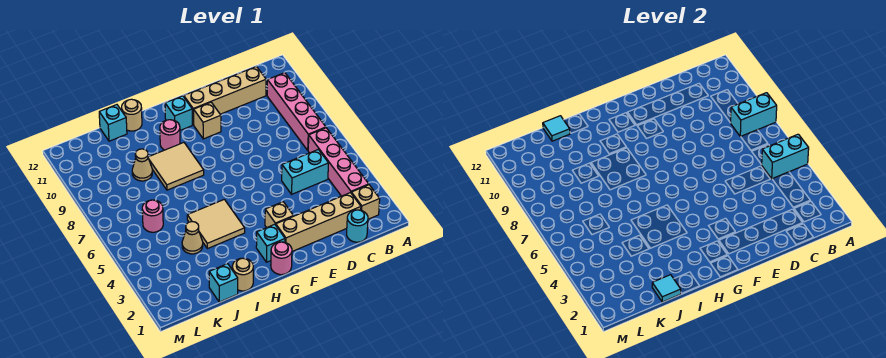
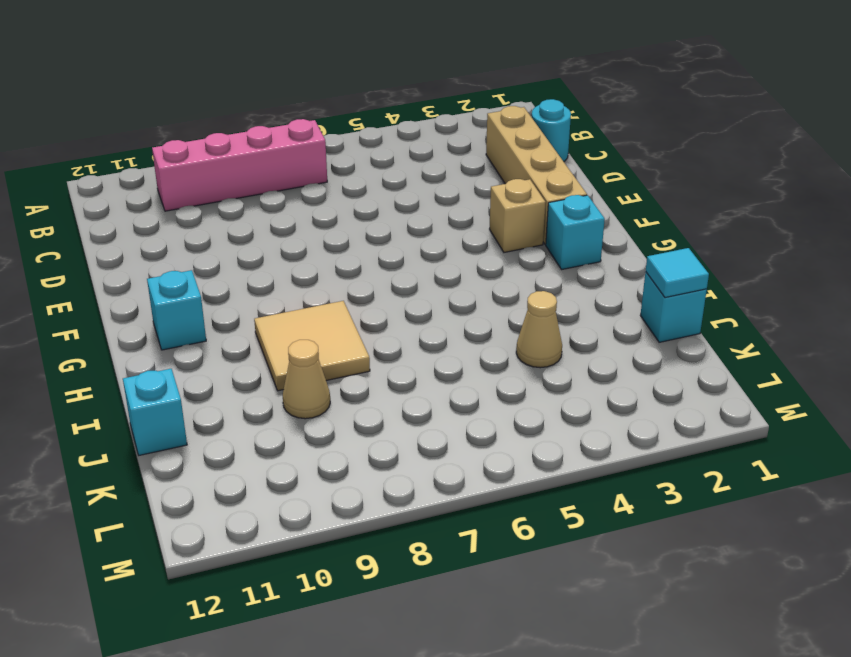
none -> tan 1x1 brick [351,185,380,219]
none -> pink 1x4 brick [308,128,369,196]
none -> cyan 1x2 brick [282,150,329,194]

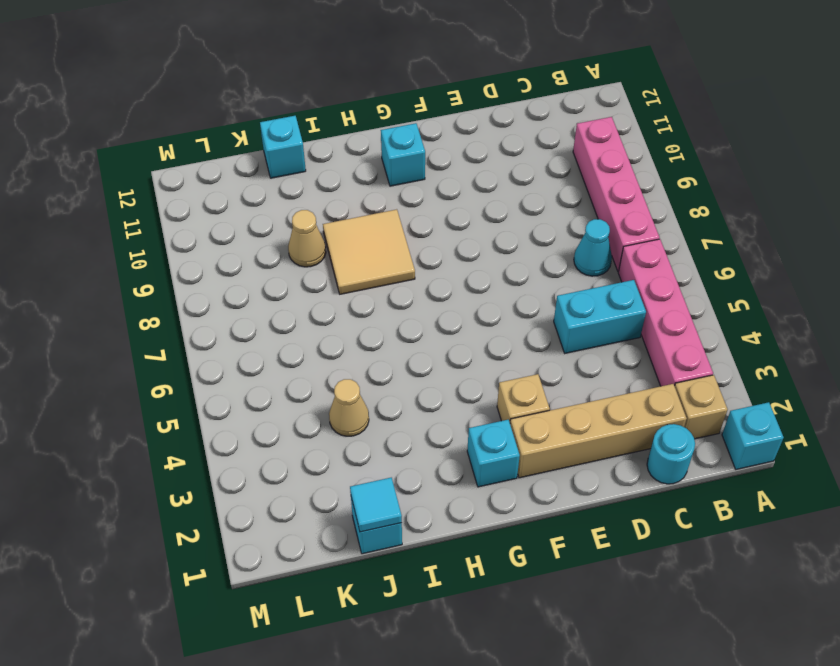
cyan 1x1 brick [722,402,784,469] -> none
cyan 1x1 cone [574,219,612,276] -> none
none -> tan 1x4 brick [184,66,266,125]
none -> tan 1x1 brick [194,102,221,139]
none -> pink 1x1 round brick [271,242,292,275]

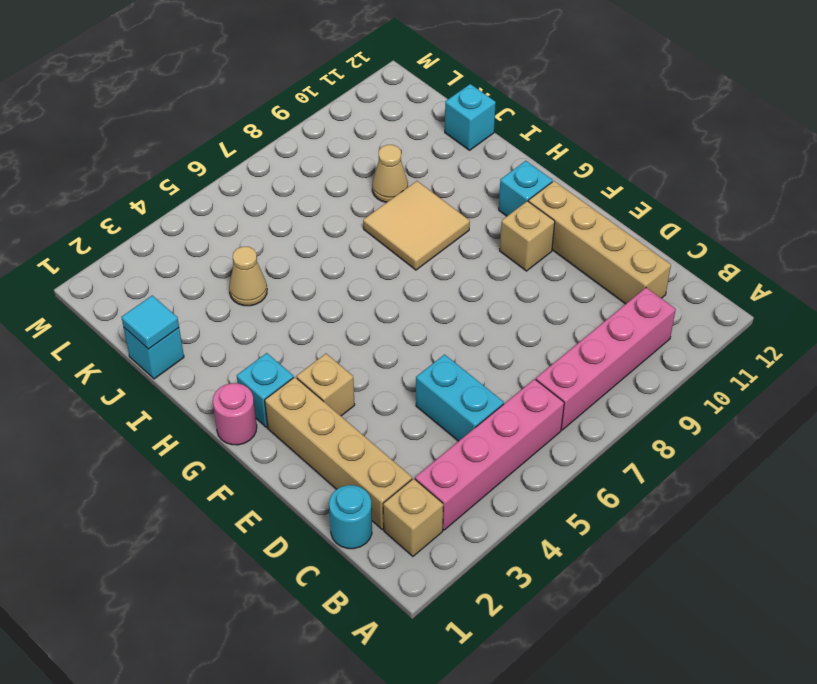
none -> tan 2x2 tile [187,199,245,249]
none -> pink 1x1 round brick [160,120,180,150]
none -> tan 1x1 round brick [232,258,253,291]

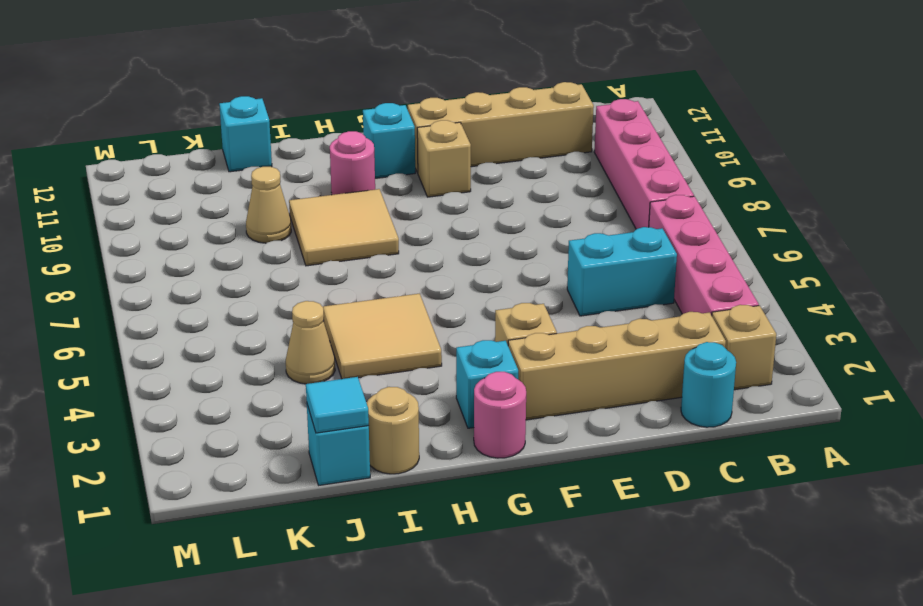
none -> tan 1x1 round brick [122,99,142,131]
none -> pink 1x1 round brick [142,200,163,232]
none -> cyan 1x2 brick [762,134,809,179]

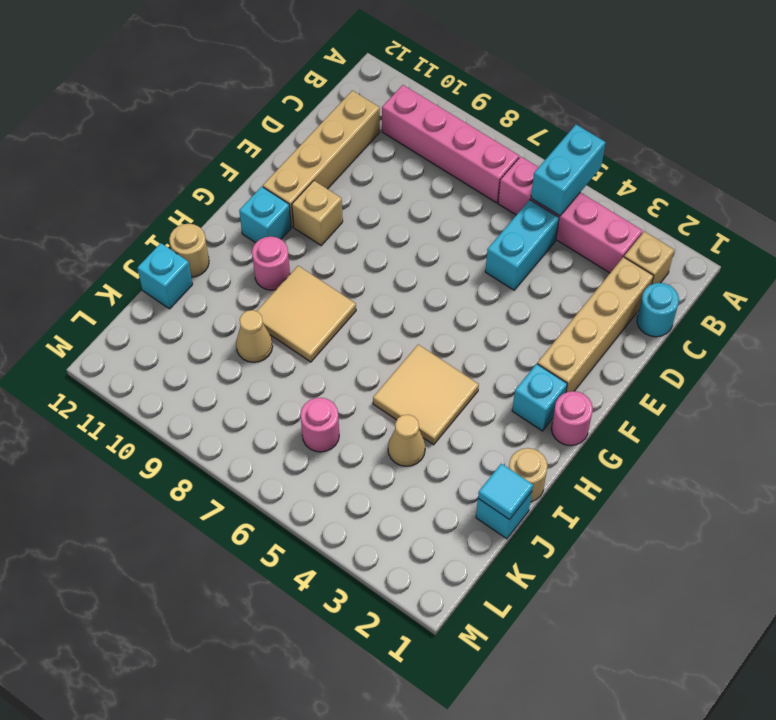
none -> tan 1x1 brick [265,202,293,228]
none -> cyan 1x2 brick [731,93,777,137]
none -> cyan 1x1 tile [543,116,570,141]

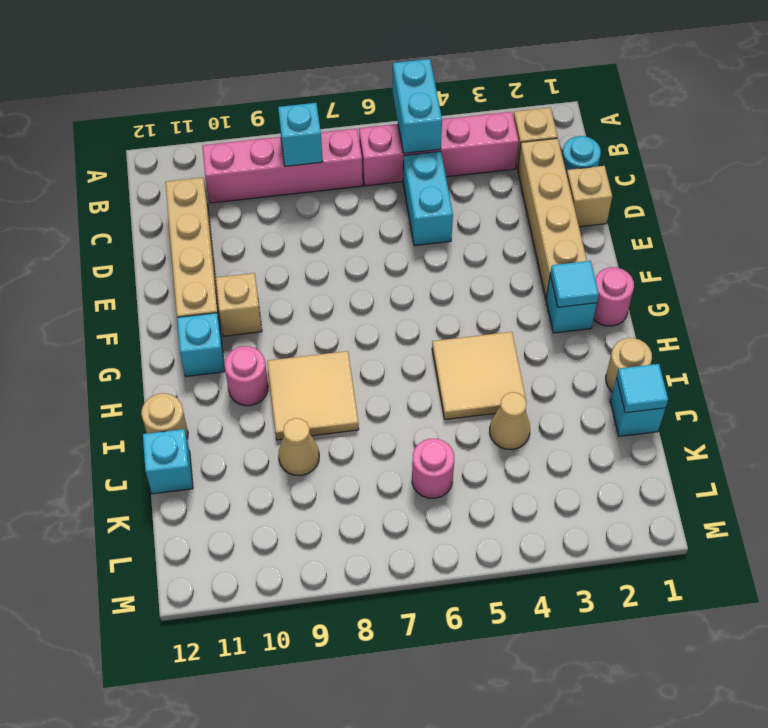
cyan 1x1 brick [278,103,322,166] -> cyan 1x2 brick [731,93,777,137]
tan 1x1 brick [567,166,612,227] -> tan 1x1 brick moved to [265,202,293,228]
cyan 1x1 tile [550,261,599,307] -> cyan 1x1 tile moved to [543,116,570,141]

